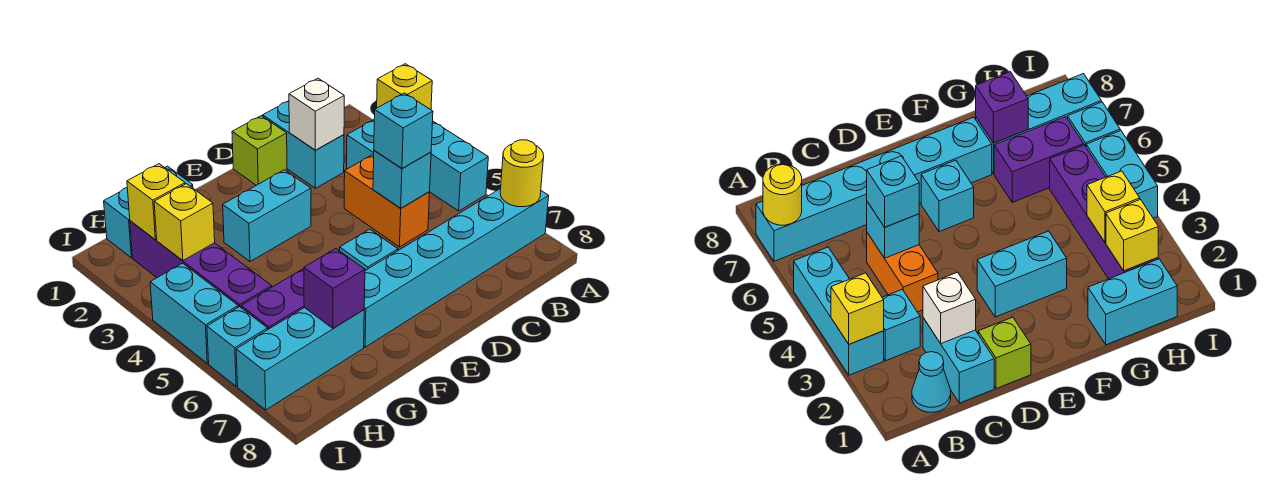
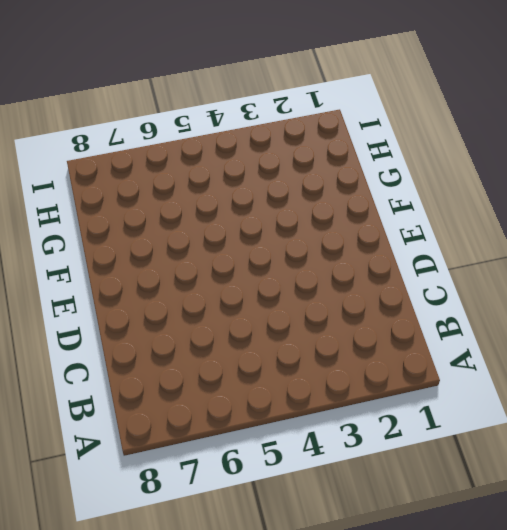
none -> cyan 1x3 brick [429,122,488,211]
none -> cyan 1x6 brick [364,188,549,347]
none -> cyan 1x1 cone [912,352,951,412]

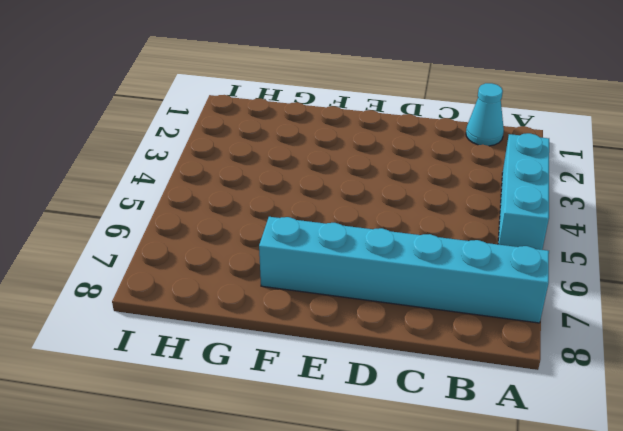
none -> cyan 1x1 brick [347,120,374,169]
none -> cyan 1x2 brick [263,101,344,188]
none -> orange 1x2 brick [344,154,430,247]

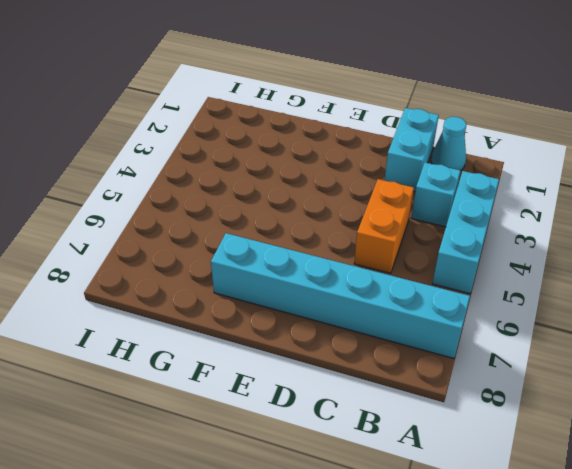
none -> lime 1x1 brick [232,116,287,185]
none -> cyan 1x2 brick [223,170,311,262]
none -> cyan 1x1 brick [340,229,398,270]

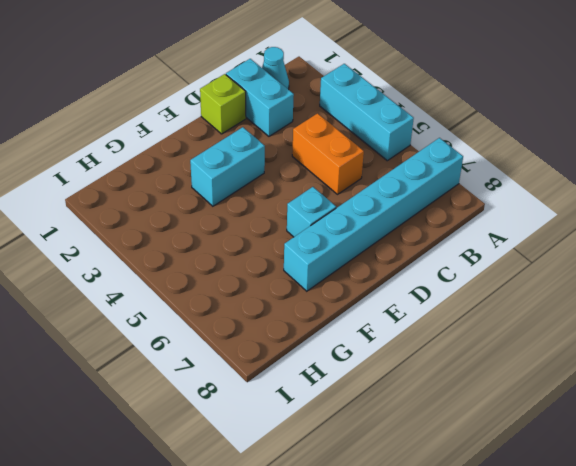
none -> cyan 1x1 brick [347,120,374,169]
none -> cyan 1x2 brick [104,166,193,258]
none -> purple 1x2 brick [241,269,304,329]

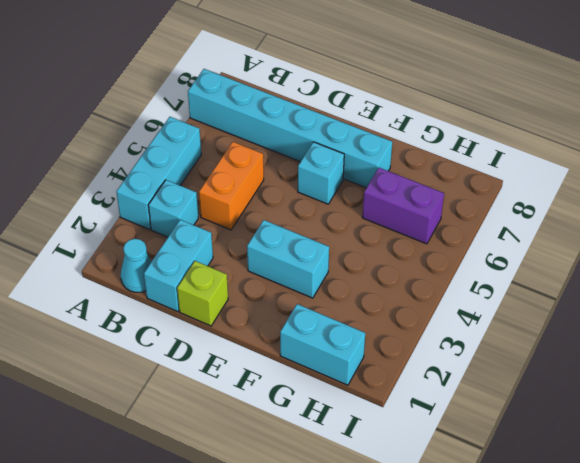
none -> cyan 1x3 brick [236,307,364,410]
none -> purple 1x4 brick [130,221,272,307]
none -> cyan 1x2 brick [150,263,238,363]

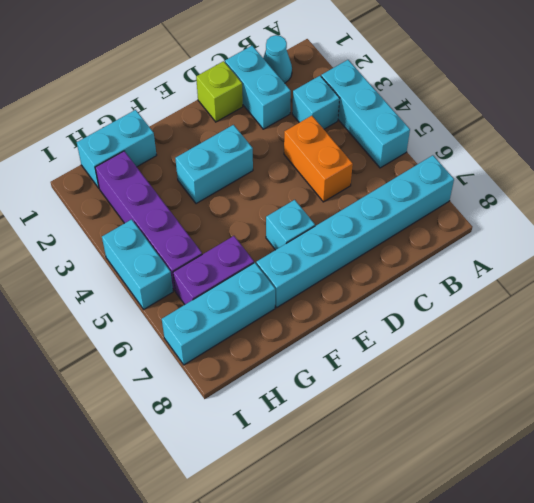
none -> cyan 1x1 brick [207,307,268,386]
none -> yellow 1x1 brick [377,64,432,110]
none -> yellow 1x1 round brick [500,140,544,207]

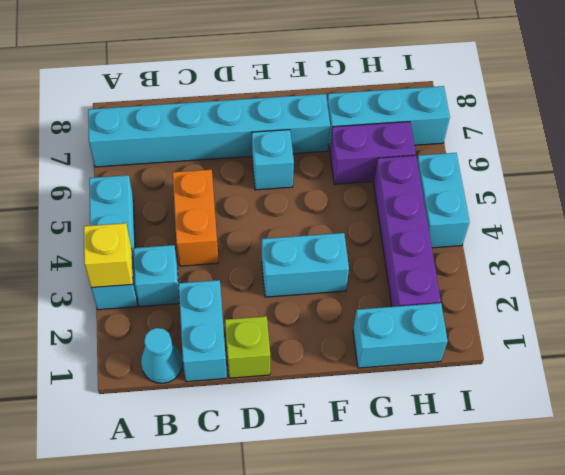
none -> cyan 1x1 brick [207,307,268,386]
none -> yellow 1x1 round brick [500,140,544,207]
none -> white 1x1 brick [289,78,344,150]

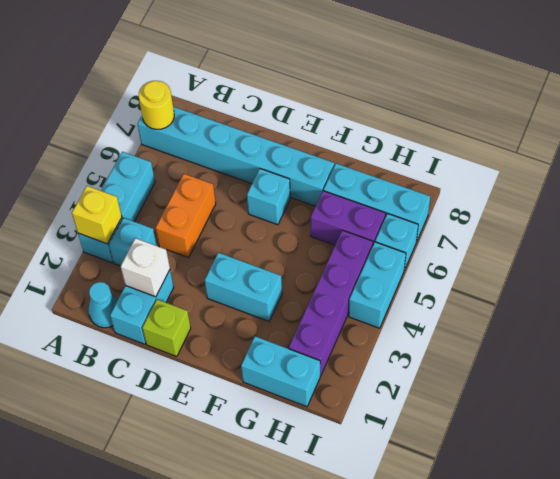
none -> cyan 1x1 brick [373,151,431,208]
none -> purple 1x1 brick [304,249,365,328]
none -> yellow 1x1 brick [127,164,185,240]

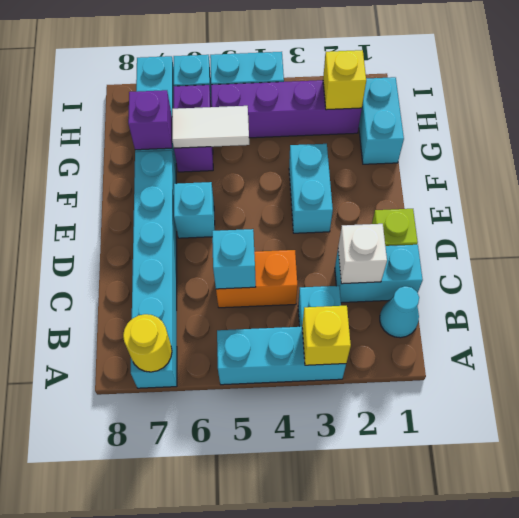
white 1x2 tile [172,106,249,148] -> none
none -> yellow 1x1 brick [154,184,215,260]
none -> cyan 1x1 brick [374,93,433,169]

